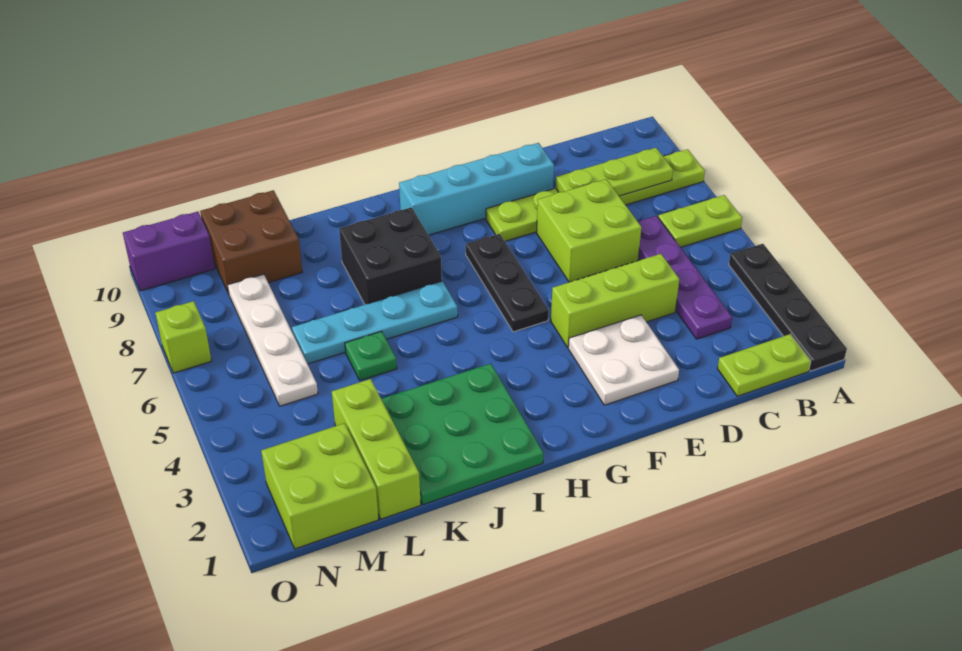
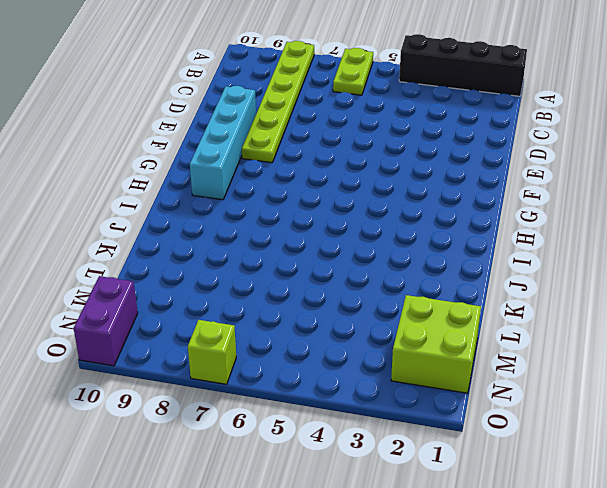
black 1x4 brick [399,34,527,96] -> black 1x4 plate [729,244,847,371]
none -> lime 1x2 plate [717,334,811,396]
none -> purple 1x4 plate [638,216,732,339]
none -> lime 1x3 brick [551,254,679,348]

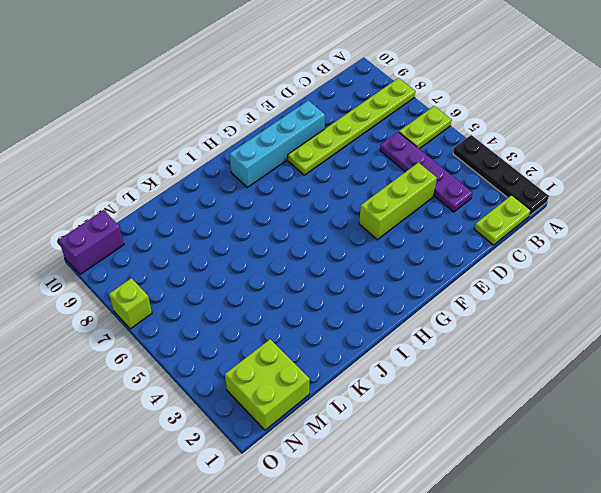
none -> lime 2x2 brick [537,179,641,282]
none -> white 2x2 plate [568,315,679,405]
none -> black 1x3 plate [466,234,549,332]

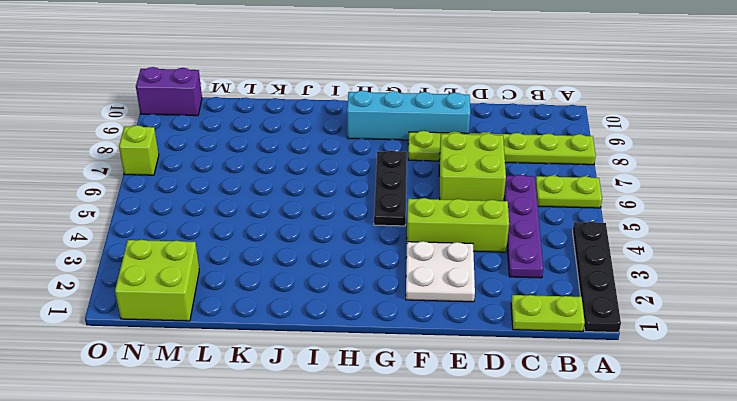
none -> green 3x3 plate [382,363,544,505]
none -> cyan 1x4 plate [292,281,458,364]
none -> black 2x2 brick [339,207,442,305]

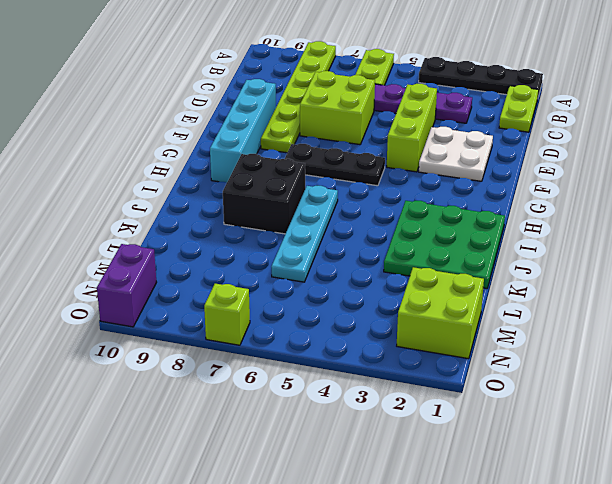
none -> green 1x1 plate [345,331,397,381]
none -> lime 1x3 brick [332,379,421,519]
none -> brown 2x2 brick [200,190,302,294]

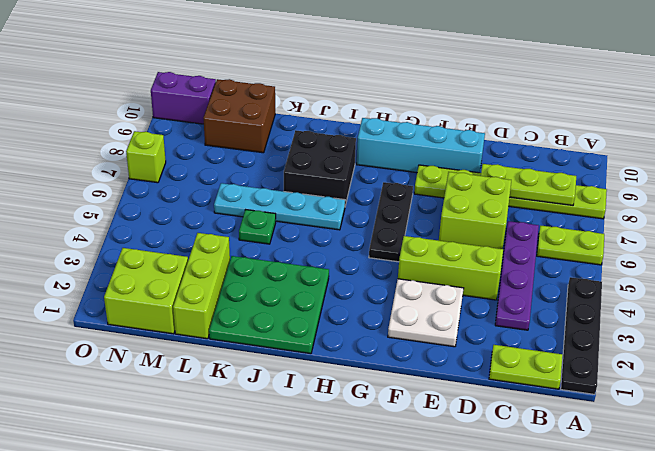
none -> white 1x4 plate [227,274,318,406]

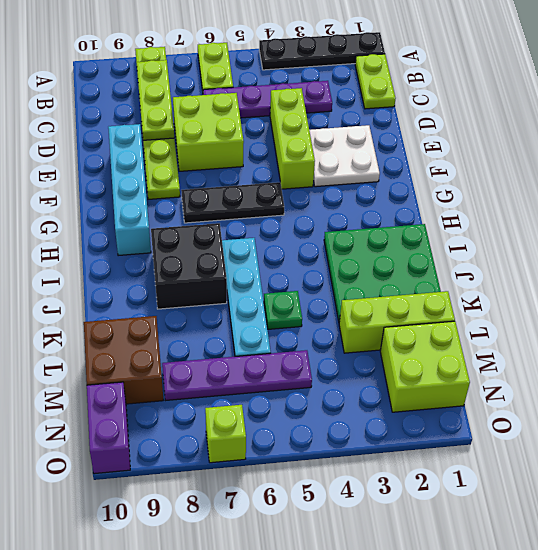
purple 1x4 plate [162,350,312,400] -> white 1x4 plate [227,274,318,406]

